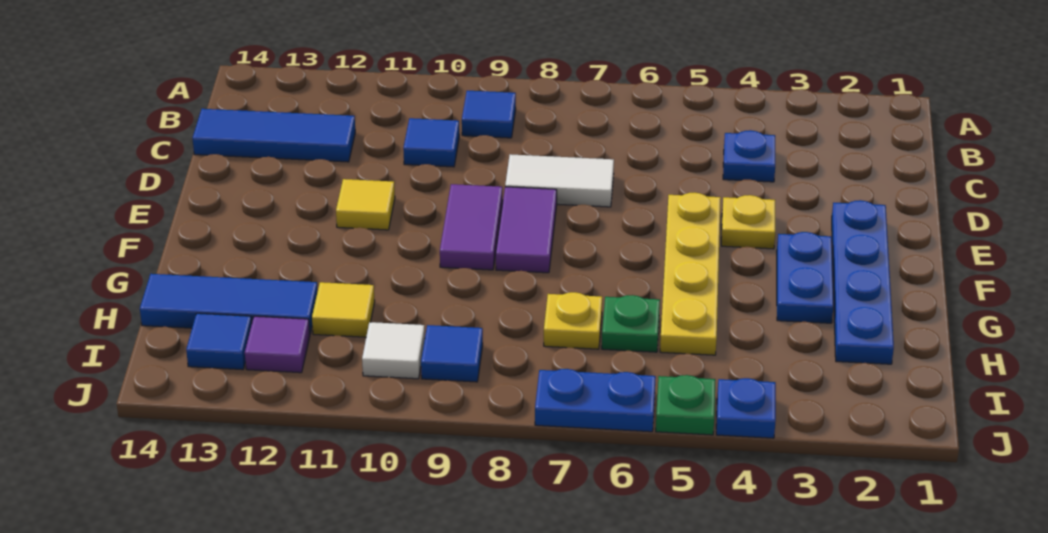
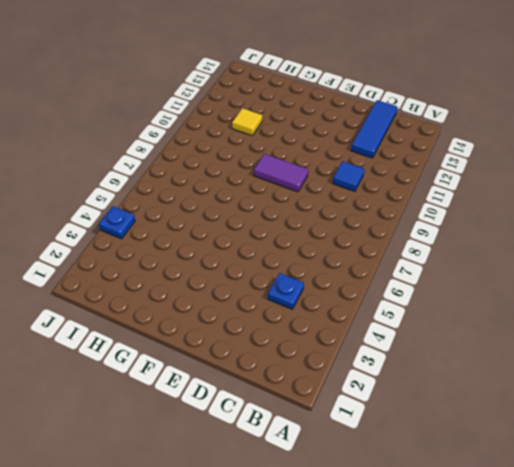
none -> blue 1x1 tile [462,91,516,138]
none -> white 1x2 tile [505,154,614,207]
none -> blue 1x4 plate [832,200,894,364]

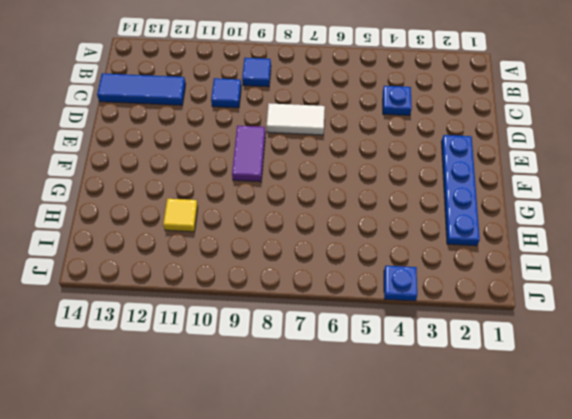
none -> yellow 1x1 plate [721,195,775,249]
none -> yellow 1x4 plate [660,192,721,355]
none -> purple 1x2 tile [496,187,557,273]

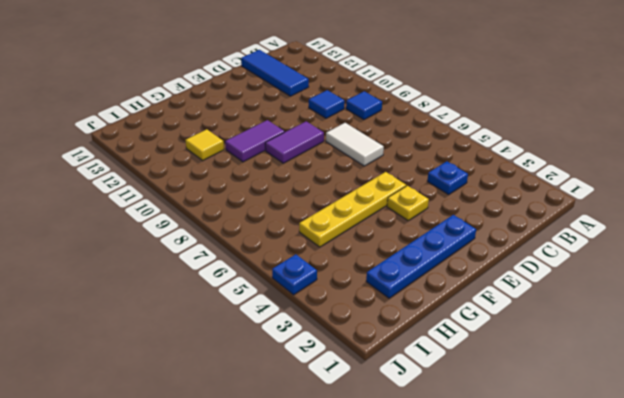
purple 1x2 tile [225,120,284,162] -> purple 1x2 tile moved to [496,187,557,273]
none -> yellow 1x1 tile [336,179,395,230]
none -> blue 1x2 plate [777,232,833,323]
none -> green 1x1 plate [602,295,660,352]

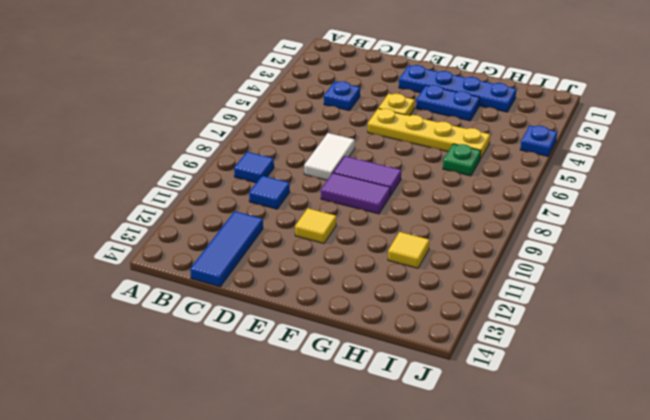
none -> yellow 1x1 plate [544,292,602,349]
none -> blue 1x3 tile [140,274,318,333]
none -> blue 1x1 tile [421,325,483,382]

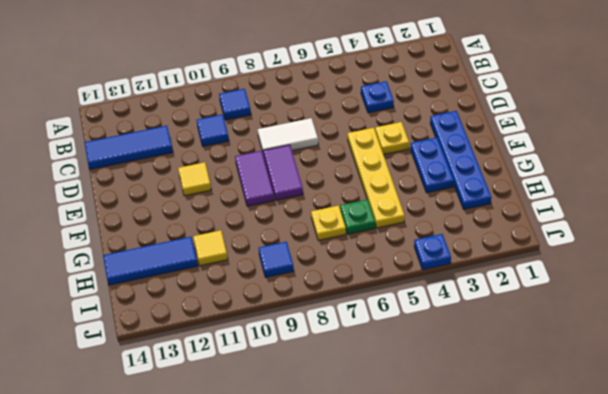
none -> white 1x1 tile [362,322,425,379]
none -> purple 1x1 tile [245,316,310,373]
none -> blue 1x1 tile [186,313,252,370]

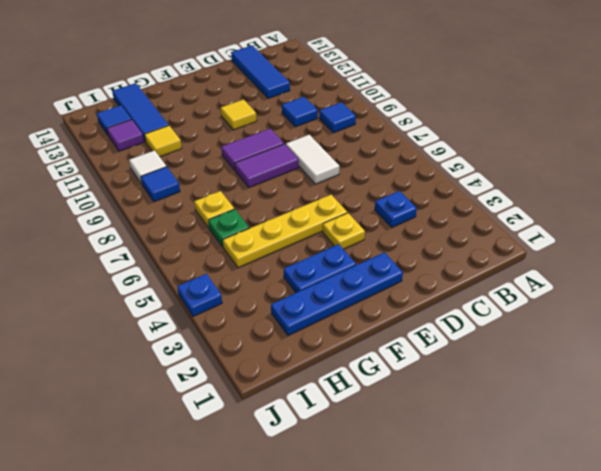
none -> green 1x1 plate [656,375,715,435]
none -> blue 1x2 plate [535,369,656,432]

